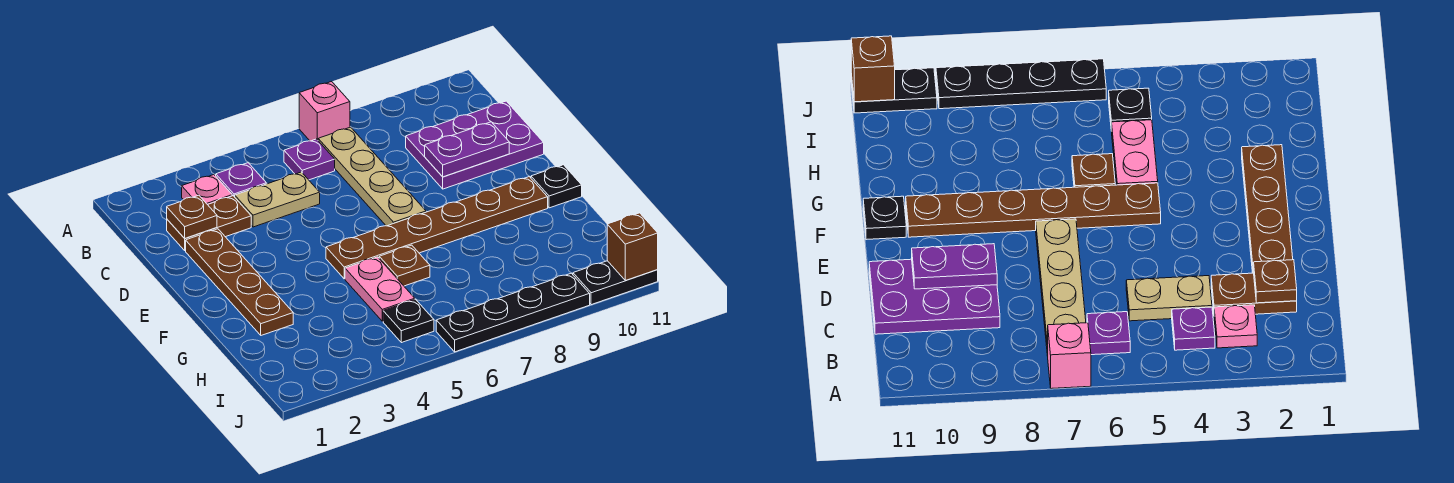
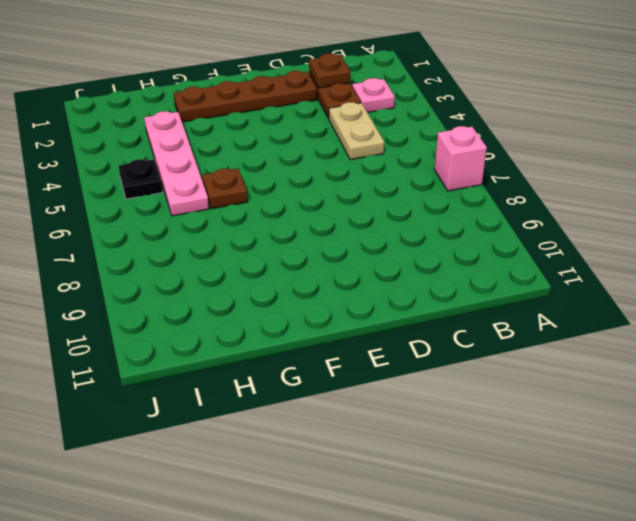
pink 1x4 plate [144,111,209,216] -> pink 1x2 plate [345,257,415,321]
none -> purple 1x1 plate [216,163,266,197]
none -> purple 1x1 plate [284,139,335,180]
none -> tan 1x4 plate [318,127,426,226]

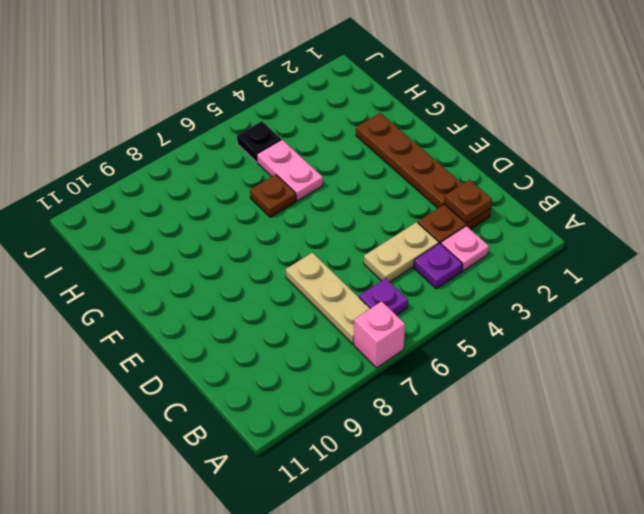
tan 1x3 plate [286,253,370,344] -> tan 1x4 plate [318,127,426,226]
none -> purple 2x3 plate [406,101,544,189]
none -> brown 1x6 plate [326,177,548,279]
none -> black 1x1 plate [531,165,582,208]

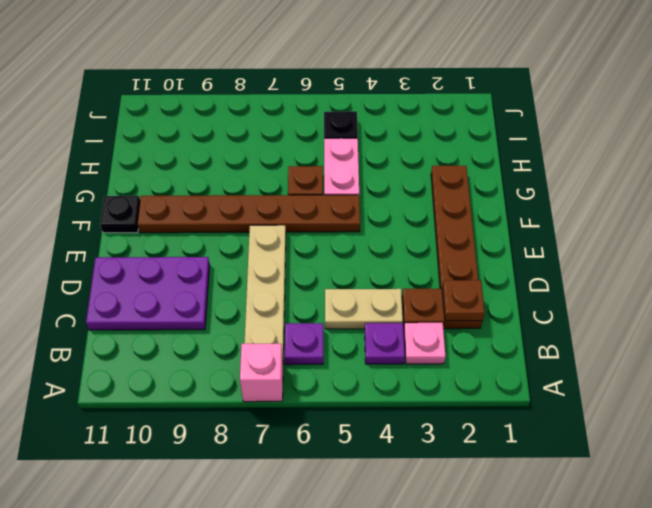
none -> black 1x4 plate [436,273,590,352]
none -> black 1x2 plate [573,261,658,305]
none -> purple 1x2 plate [425,122,509,177]

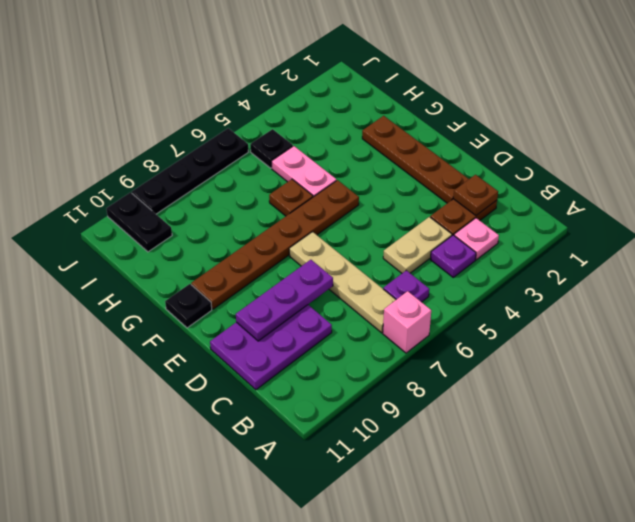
purple 1x3 plate [236,260,333,341] -> purple 1x2 plate [425,122,509,177]
black 1x2 plate [106,192,172,252] -> black 1x2 plate turned to [573,261,658,305]
none -> brown 1x1 brick [607,213,658,280]

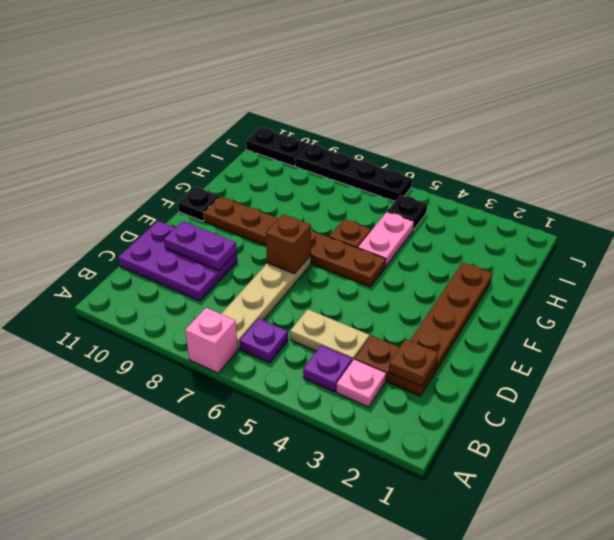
brown 1x1 brick [266,214,311,274] -> brown 1x1 brick moved to [607,213,658,280]

